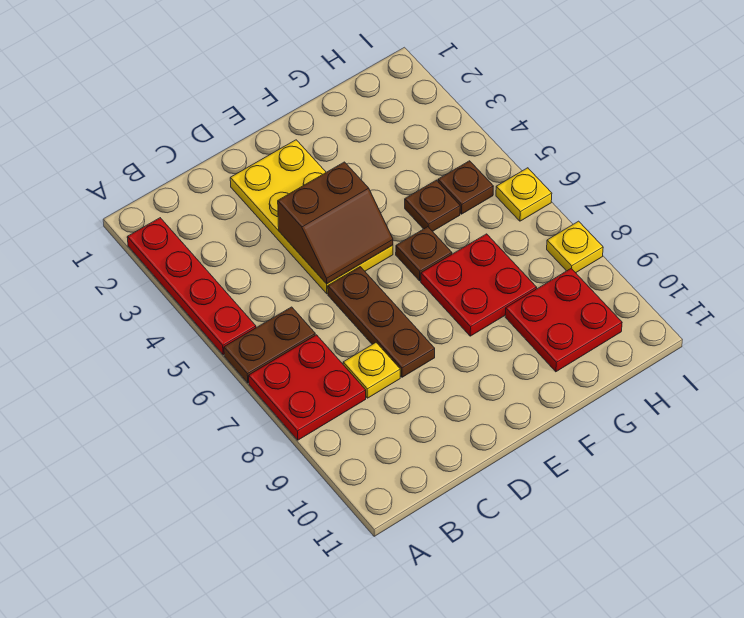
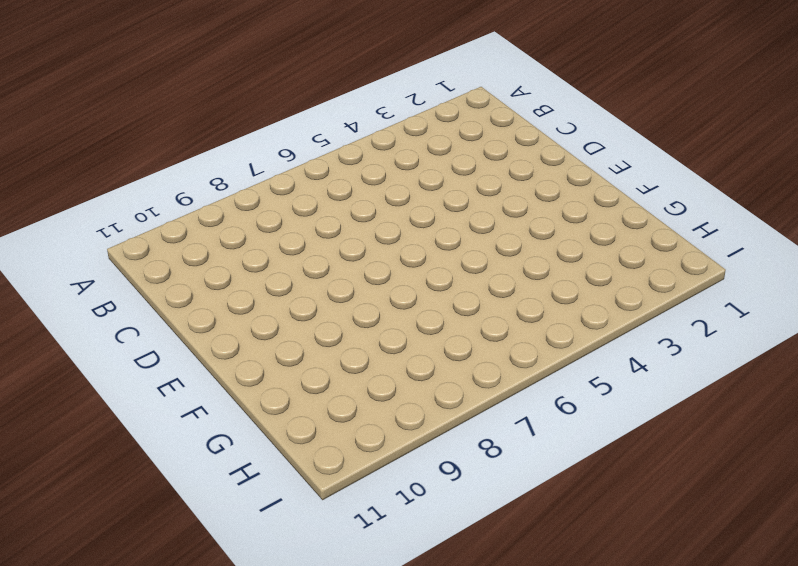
none -> red 1x4 plate [127,218,256,355]
none -> brown 1x2 plate [224,307,315,383]
none -> red 2x2 plate [249,335,366,440]

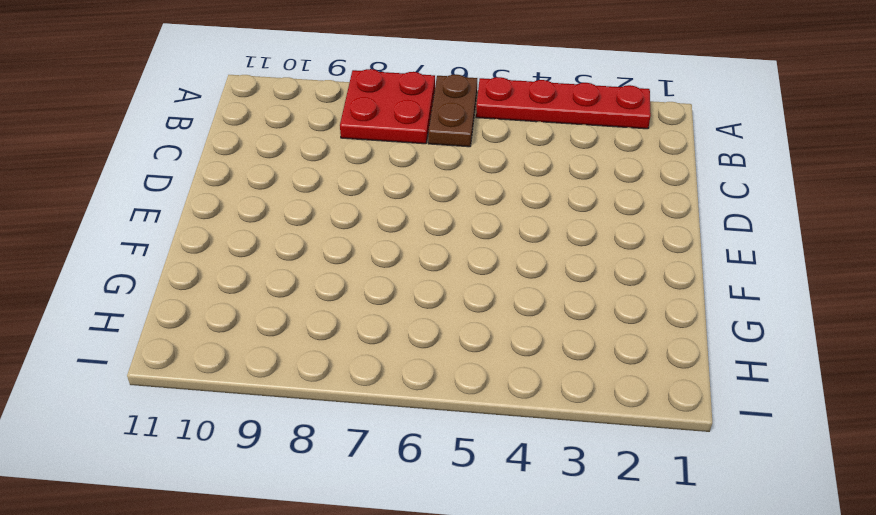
none -> yellow 1x1 plate [343,343,400,398]
none -> yellow 2x4 plate [230,140,393,294]
none -> brown 1x3 plate [328,267,435,377]

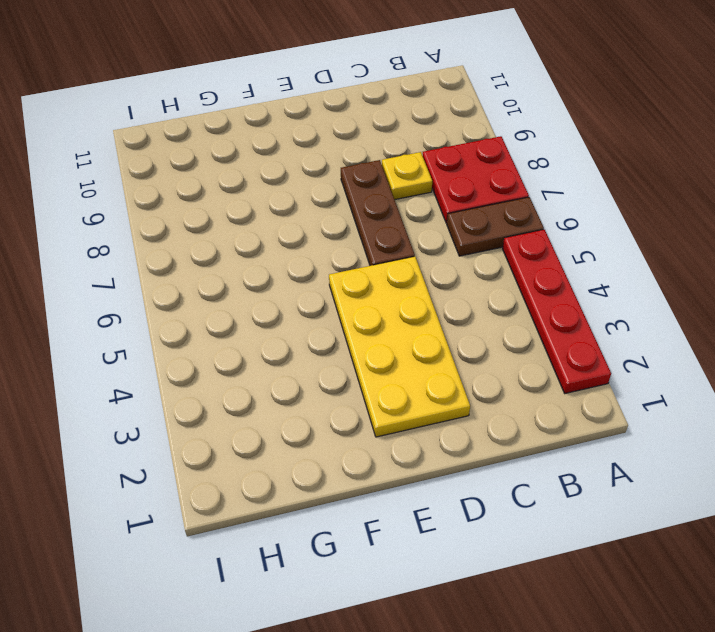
none -> brown 1x1 plate [396,227,452,281]
none -> red 2x2 plate [421,234,537,336]
none -> brown 1x1 plate [405,180,460,231]

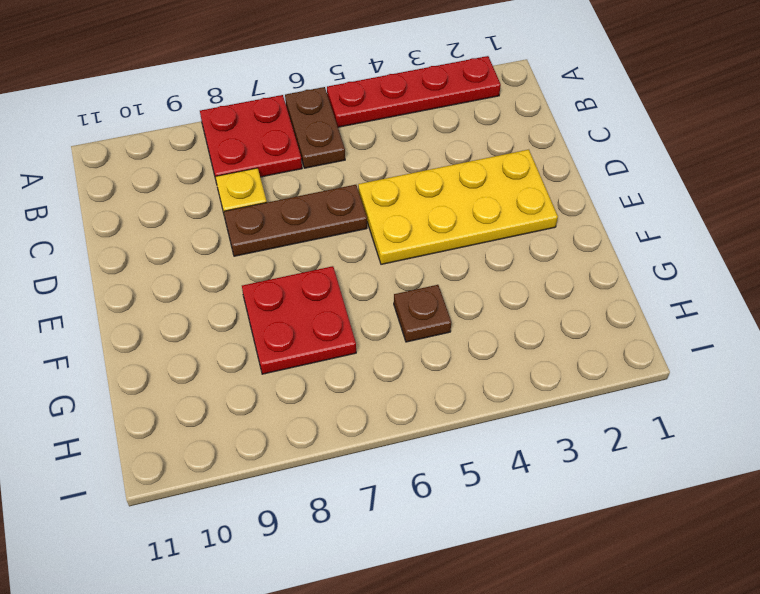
none -> brown 1x1 plate [396,227,452,281]
none -> red 2x2 plate [505,269,622,372]
none -> brown 1x1 plate [438,161,493,214]

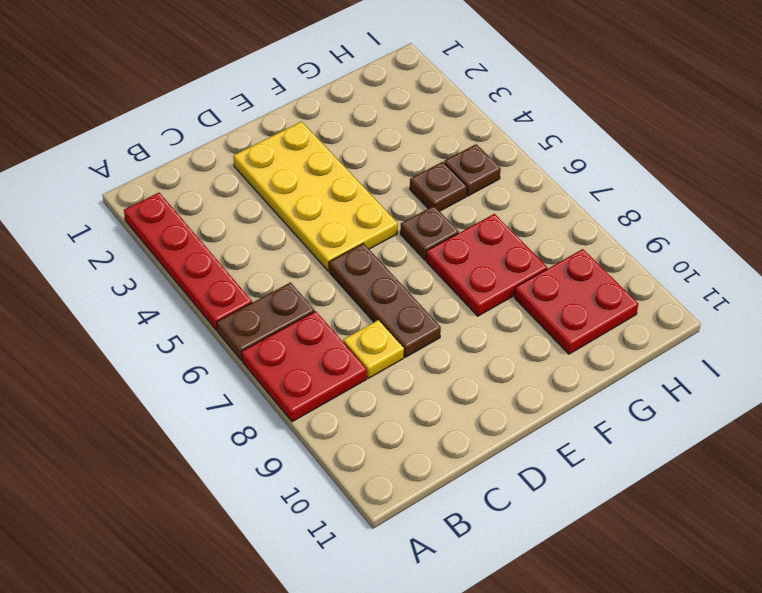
none -> yellow 1x1 plate [496,168,552,221]
none -> yellow 1x1 plate [547,221,603,273]
none -> brown 2x2 slope [278,162,393,284]

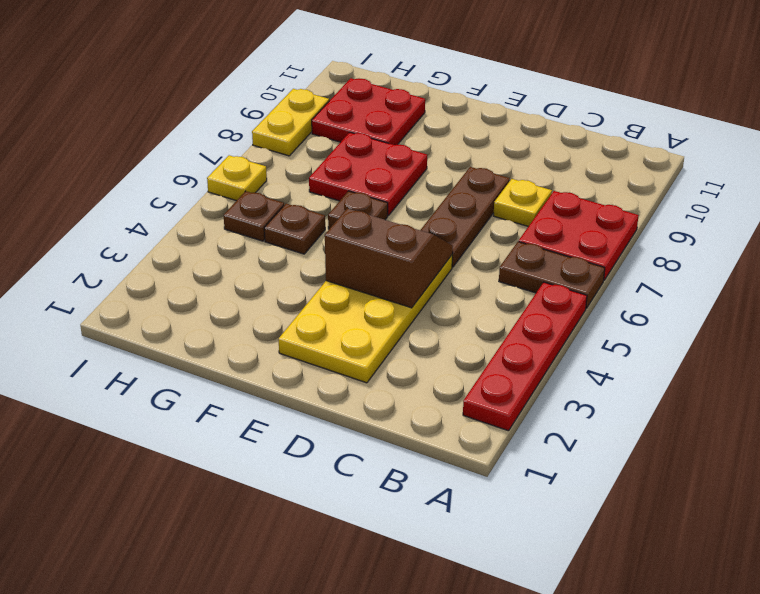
yellow 1x2 plate [252,89,329,156] -> yellow 1x1 plate [547,221,603,273]

